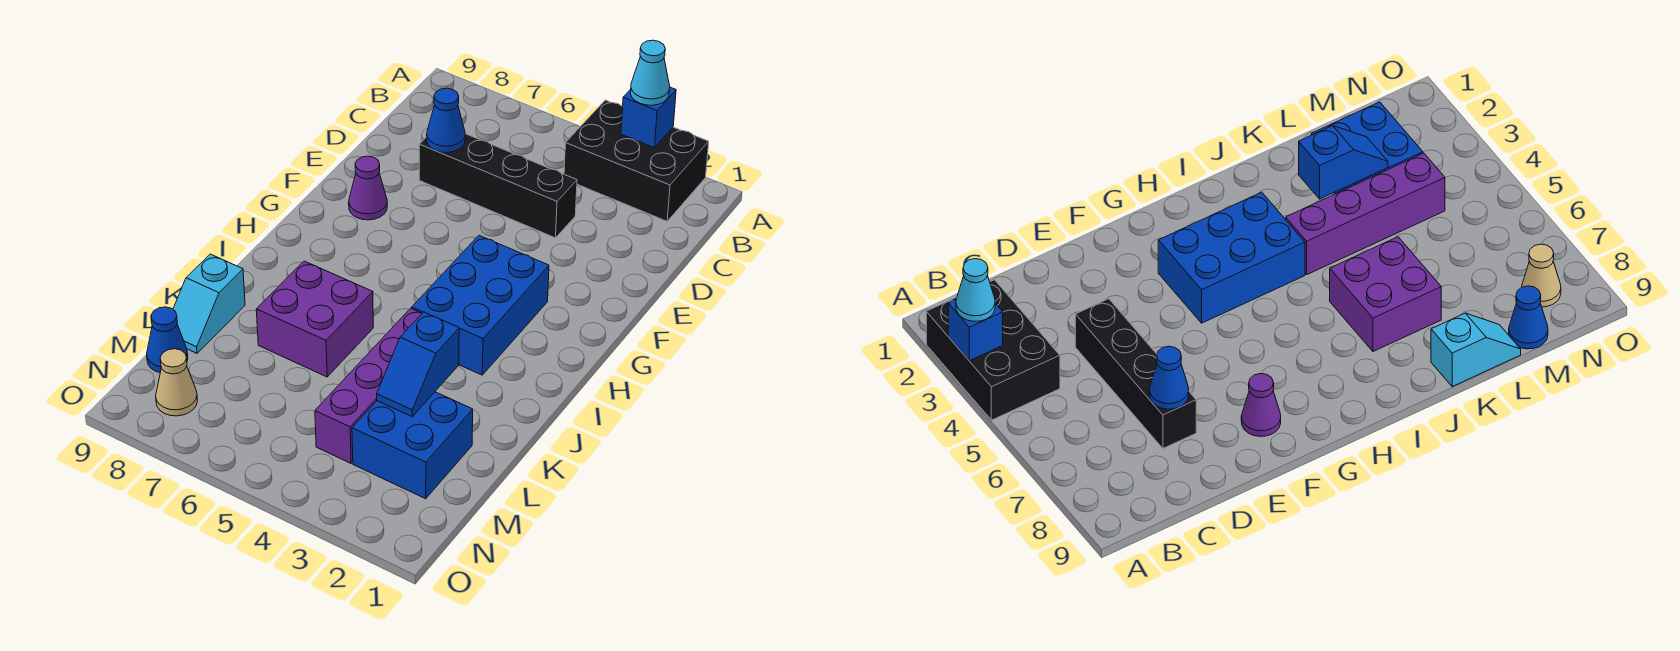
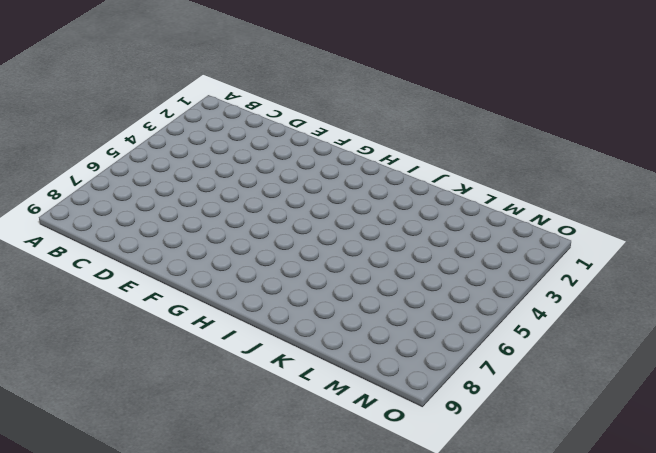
none -> black 2x3 brick [564,100,709,221]
none -> black 1x4 brick [419,134,577,238]
none -> purple 1x1 cone [349,156,387,220]

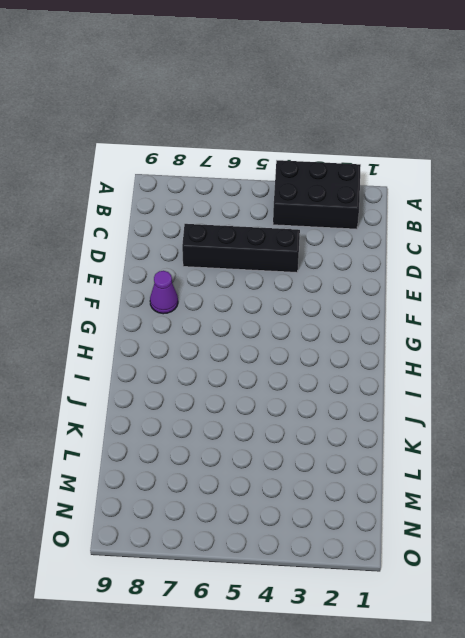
none -> blue 2x3 brick [412,236,549,375]
none -> purple 1x4 brick [315,308,422,463]
none -> purple 2x2 brick [256,261,373,377]

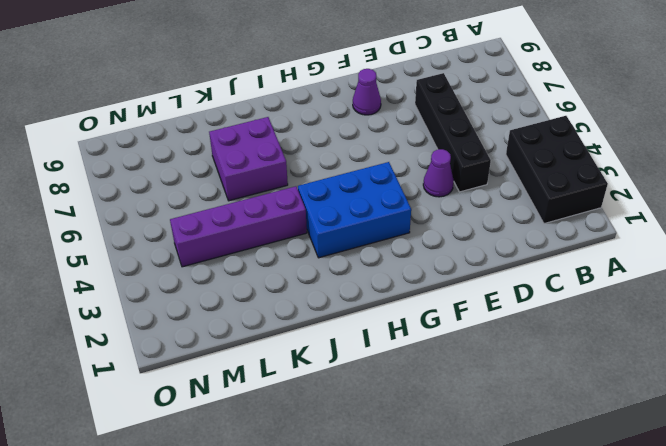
purple 1x1 cone [423,149,454,197] -> none
none -> cyan 1x2 slope [173,254,245,353]
none -> blue 2x2 brick [352,392,473,499]
none -> blue 1x1 cone [147,307,188,373]

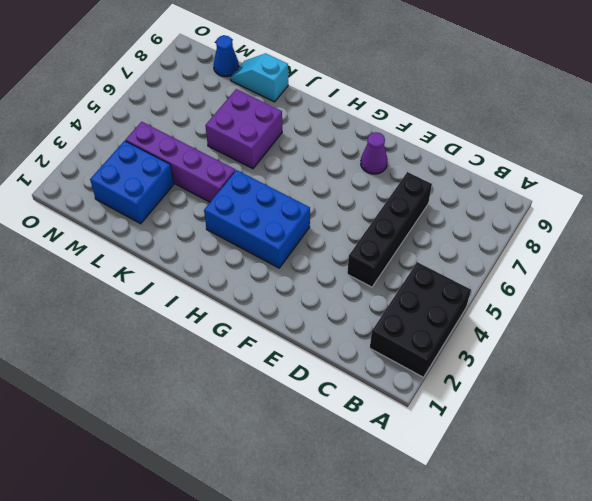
none -> tan 1x1 cone [156,349,198,416]
none -> blue 1x1 brick [621,87,676,148]
none -> blue 1x1 cone [427,88,465,153]

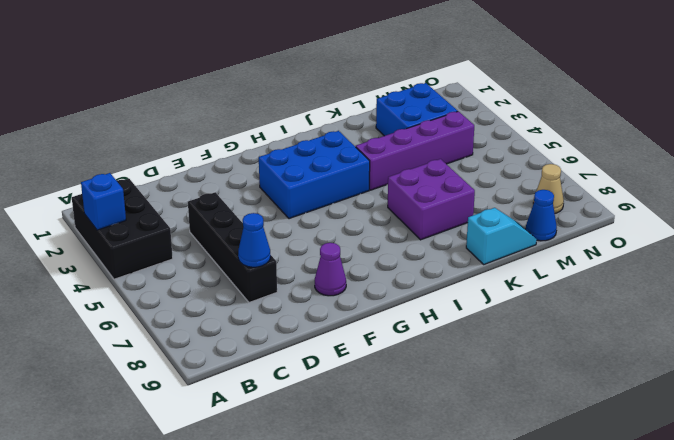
none -> blue 1x2 slope [377,312,459,417]
none -> cyan 1x1 cone [630,40,670,105]

